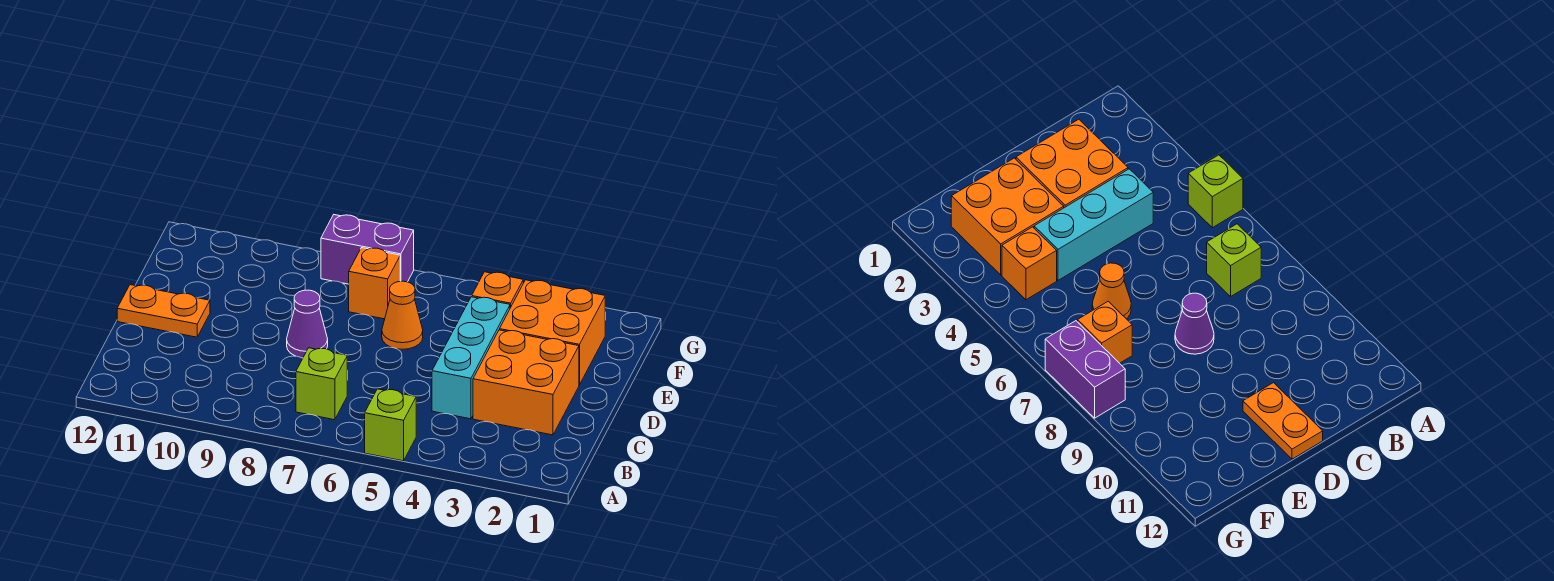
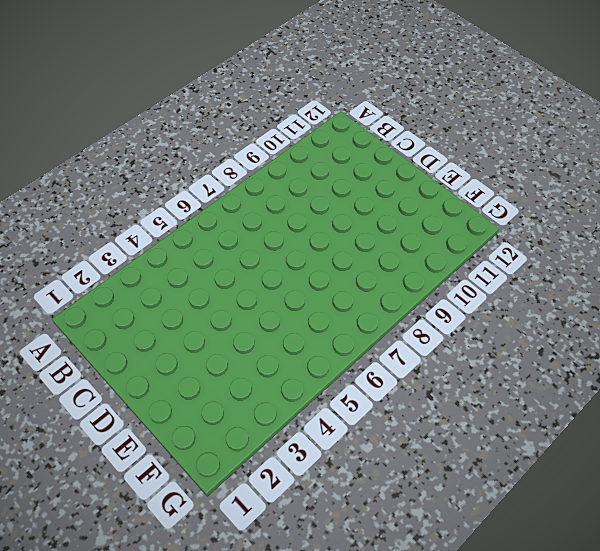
none -> lime 1x1 brick [365,389,416,461]
none -> lime 1x1 brick [296,348,347,420]

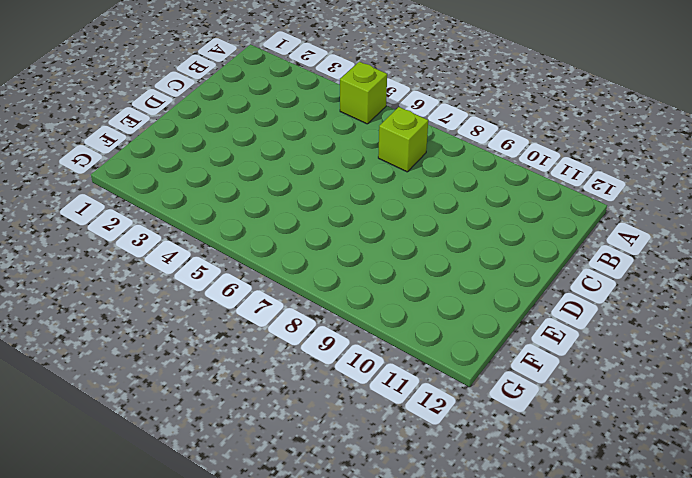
none -> orange 2x2 brick [473,330,579,435]
none -> cyan 1x3 brick [432,297,510,419]

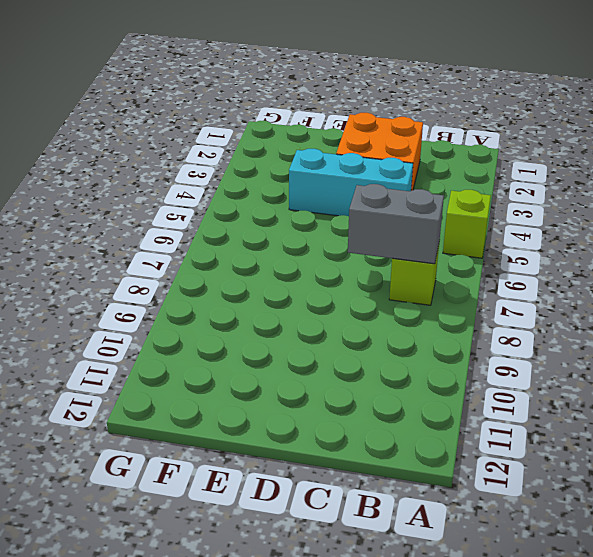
grey 1x2 brick [348,184,444,264] -> none
none -> purple 1x1 cone [287,290,328,358]
none -> orange 1x2 plate [117,285,210,337]

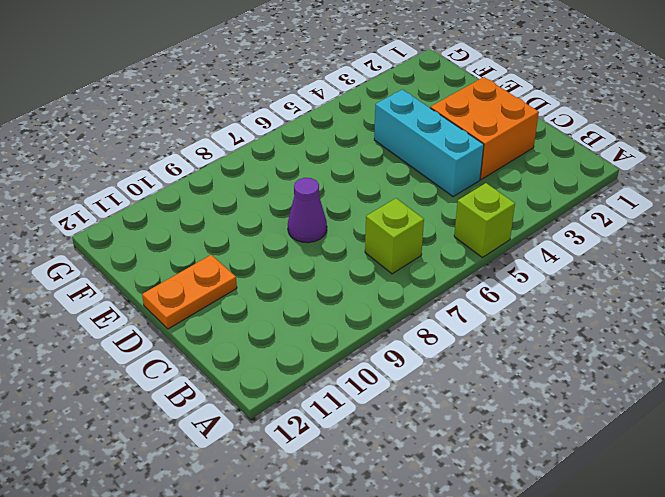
none -> orange 2x2 brick [500,280,605,385]
none -> orange 1x1 cone [382,281,423,349]

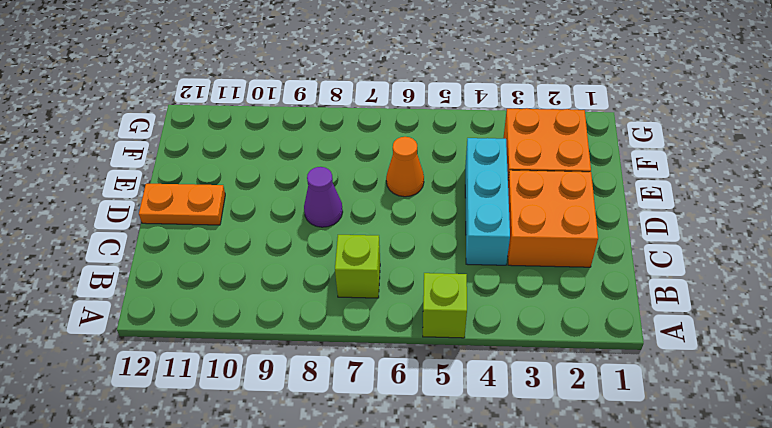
none -> orange 1x1 brick [472,272,523,308]
none -> orange 1x1 brick [349,248,400,319]

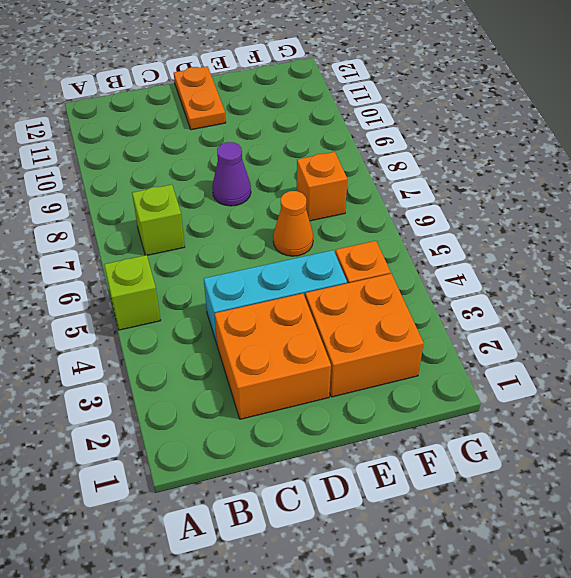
none -> purple 1x2 brick [321,215,414,284]

